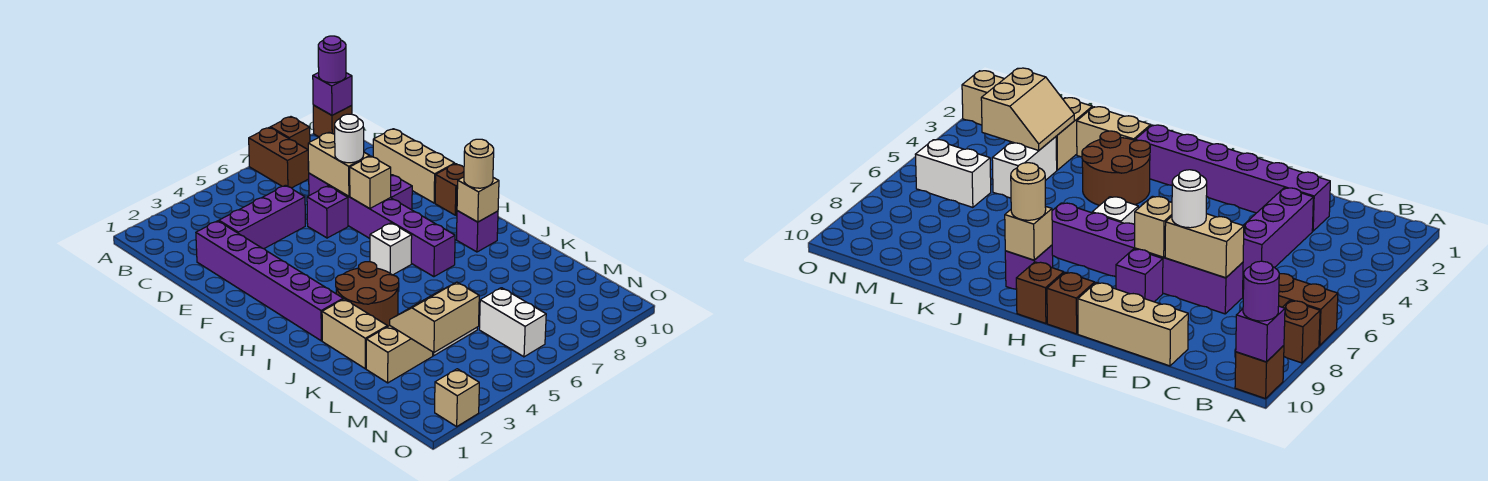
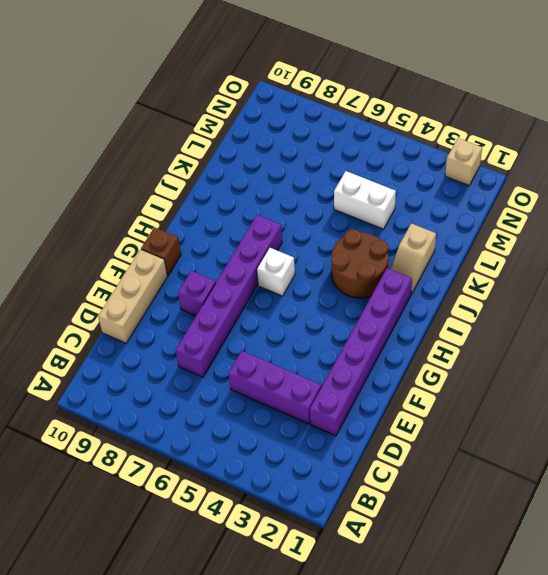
tan 1x2 slope [391,223,436,294] -> tan 1x2 brick [322,299,387,369]
none -> brown 1x2 brick [249,127,309,188]
none -> brown 1x1 brick [270,117,310,149]
none -> brown 1x1 brick [313,105,352,137]

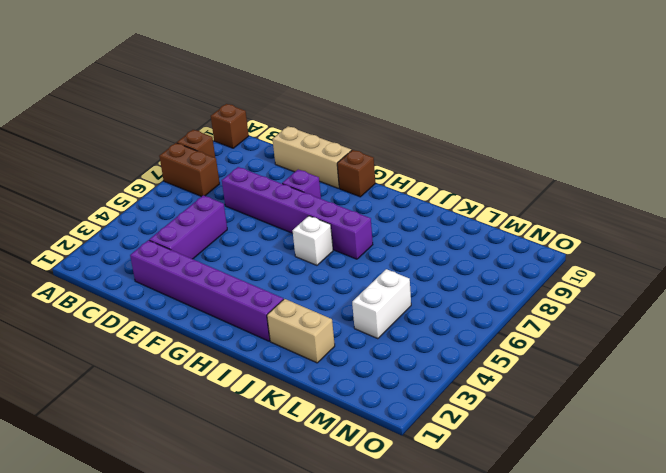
none -> purple 1x1 brick [307,186,348,238]
none -> brown 1x1 brick [1016,262,1064,323]
none -> brown 2x2 round brick [336,262,399,327]

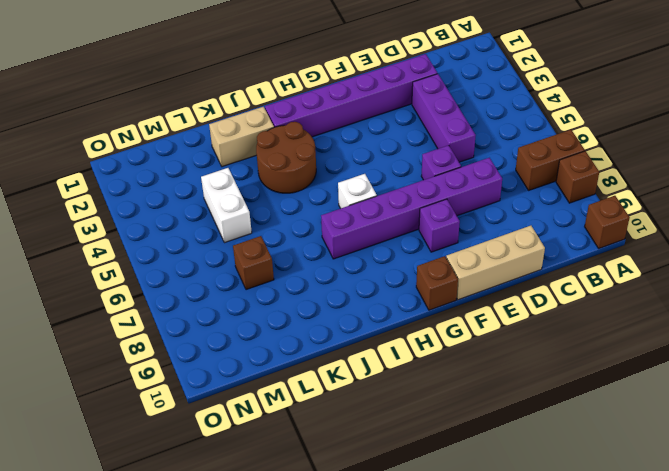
brown 1x1 brick [233,236,274,290] -> brown 1x1 brick moved to [1016,262,1064,323]
none -> purple 1x1 brick [456,211,498,252]
none -> tan 1x2 brick [366,326,433,383]
none -> white 1x2 brick [479,288,546,357]

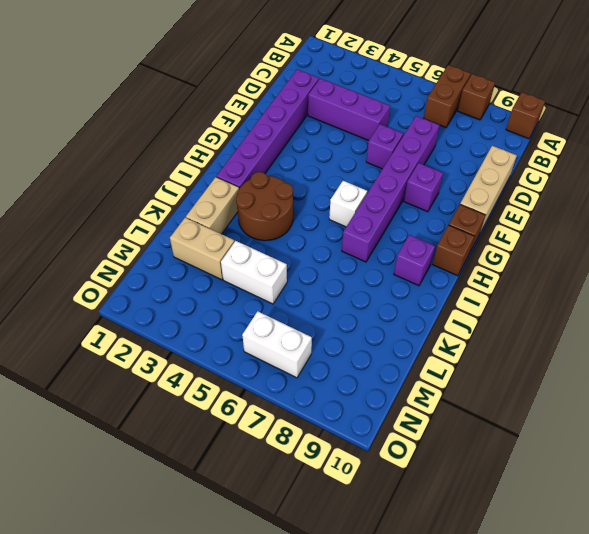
white 1x2 brick [242,311,312,378] -> white 1x2 brick turned to [479,288,546,357]
none -> tan 1x1 brick [435,369,479,426]
none -> purple 1x1 brick [313,73,352,115]
none -> tan 1x2 brick [308,132,370,196]

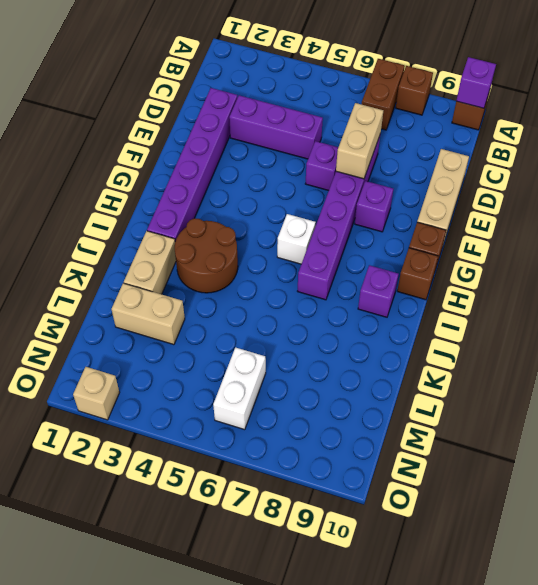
none -> white 1x2 brick [992,137,1057,198]
none -> tan 1x1 brick [350,156,391,209]
none -> tan 1x1 brick [457,177,499,222]

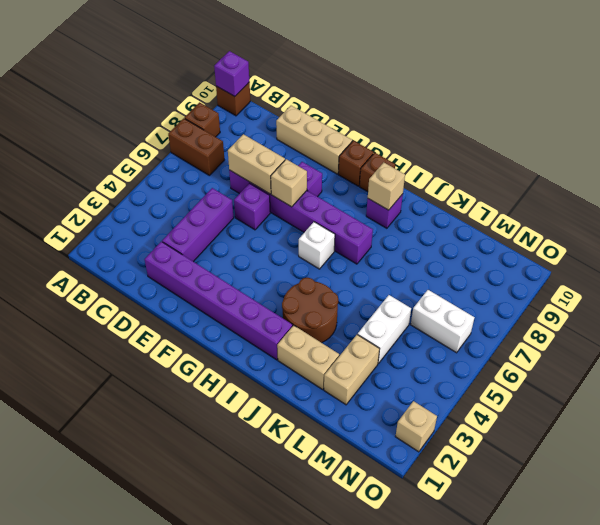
none -> tan 2x2 slope [390,282,479,352]
none -> purple 1x1 round brick [318,36,346,83]
none -> white 1x1 round brick [335,114,364,163]

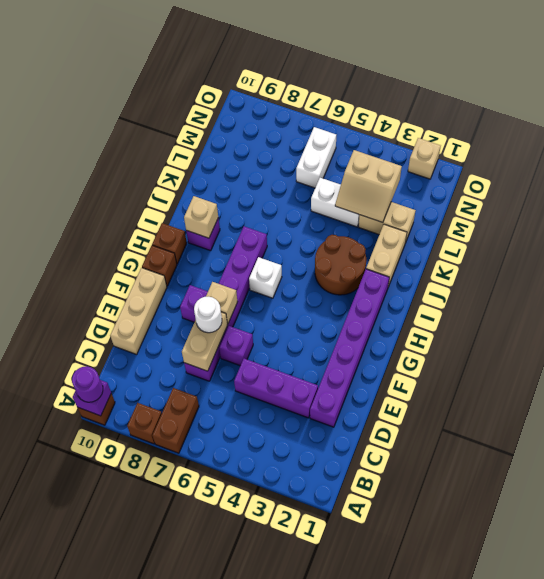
none -> tan 1x1 round brick [464,139,494,188]

